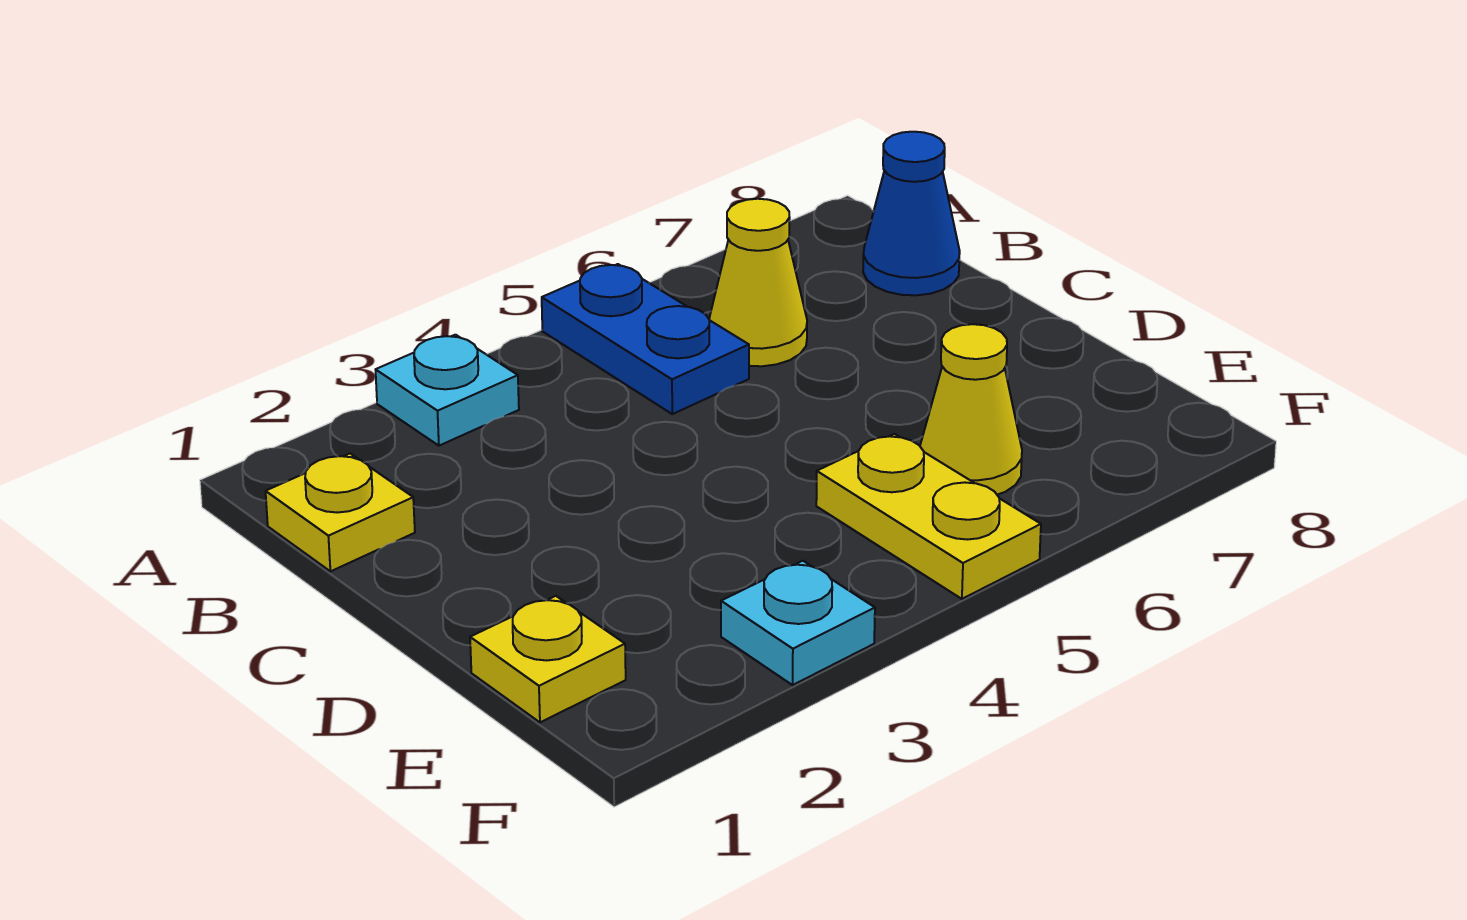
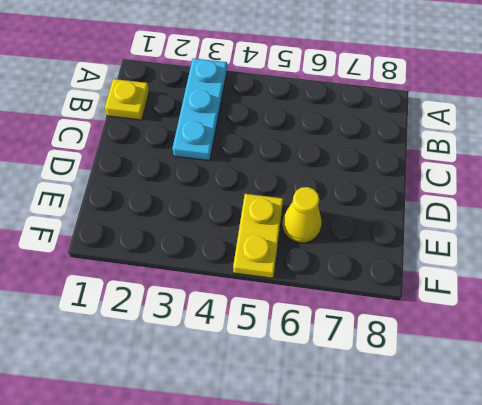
cyan 1x3 plate [173,58,227,161] -> cyan 1x1 plate [376,335,519,446]
none -> blue 1x2 plate [542,264,749,414]
none -> yellow 1x1 cone [709,199,807,366]

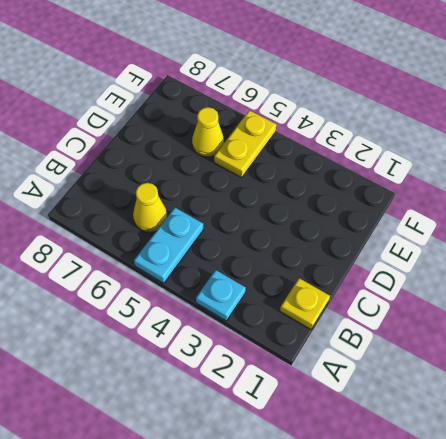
cyan 1x2 plate [134,208,203,283] -> blue 1x2 plate [542,264,749,414]
none -> blue 1x1 cone [863,132,960,295]
none -> yellow 1x1 plate [470,596,626,722]

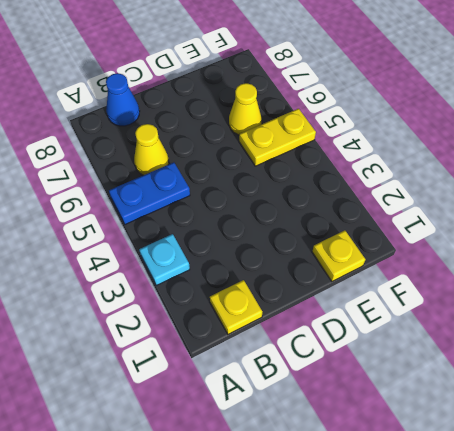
none -> cyan 1x1 plate [721,561,875,685]

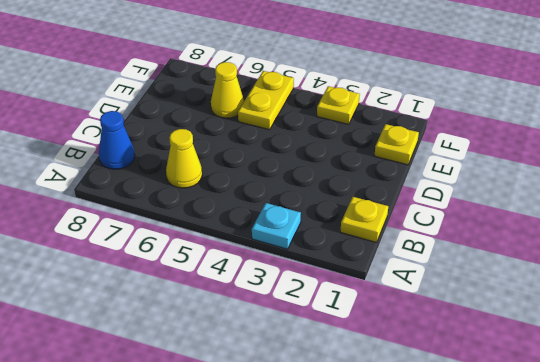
yellow 1x1 plate [317,86,360,124] -> cyan 1x1 plate [721,561,875,685]
none -> blue 1x2 plate [542,264,749,414]

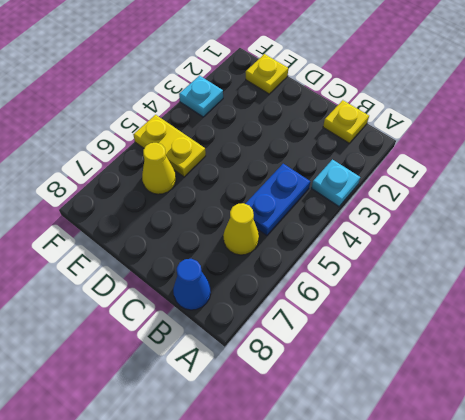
blue 1x2 plate [245,164,310,236] -> blue 1x2 plate turned to [542,264,749,414]

